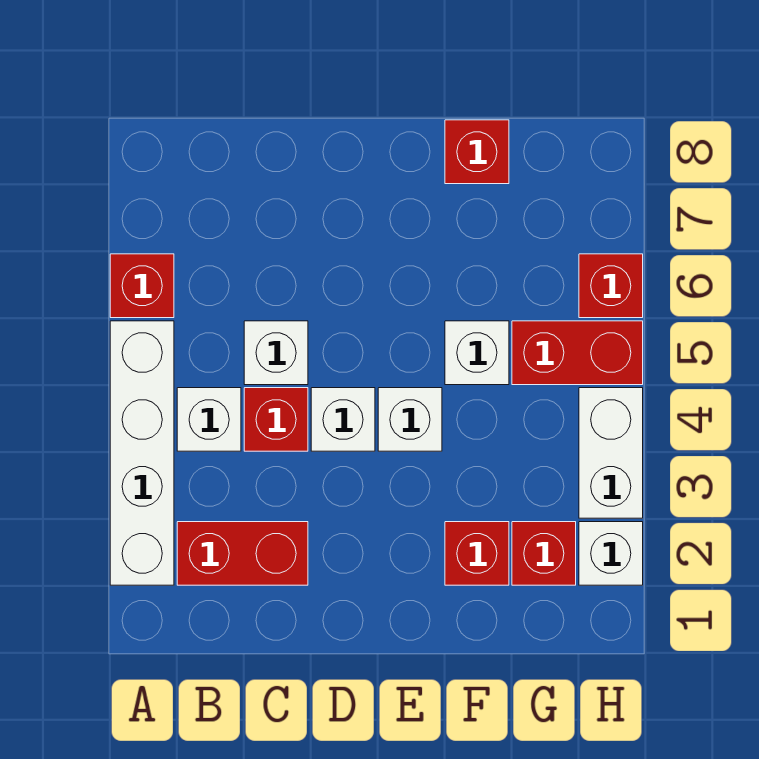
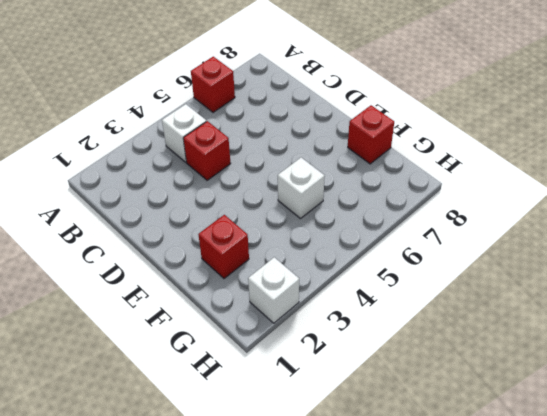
none -> white 1x4 brick [110,321,174,585]
none -> red 1x2 brick [177,522,308,585]
none -> white 1x1 brick [244,321,308,385]

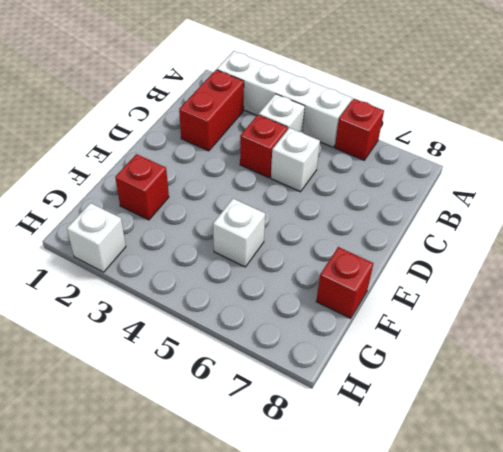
none -> white 1x1 brick [311,388,375,451]
none -> white 1x1 brick [378,388,442,451]
none -> red 1x1 brick [512,522,576,585]

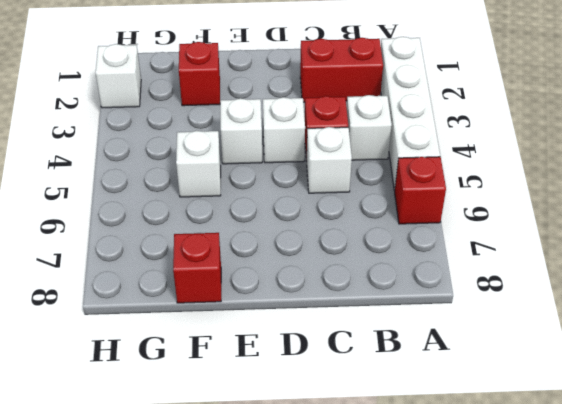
none -> red 1x1 brick [512,522,576,585]
none -> red 1x2 brick [512,321,643,385]
none -> white 1x2 brick [579,388,643,518]

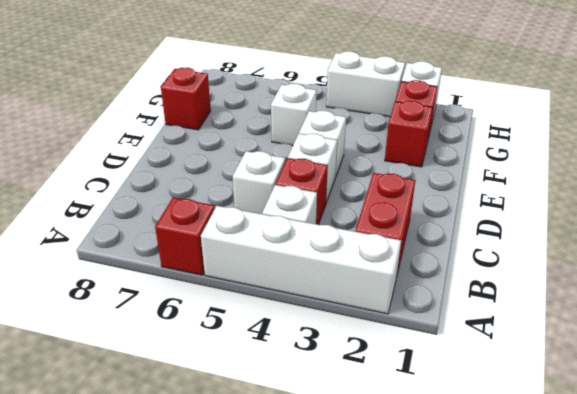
none -> red 1x2 brick [512,321,643,385]
none -> red 1x1 brick [579,254,643,318]

